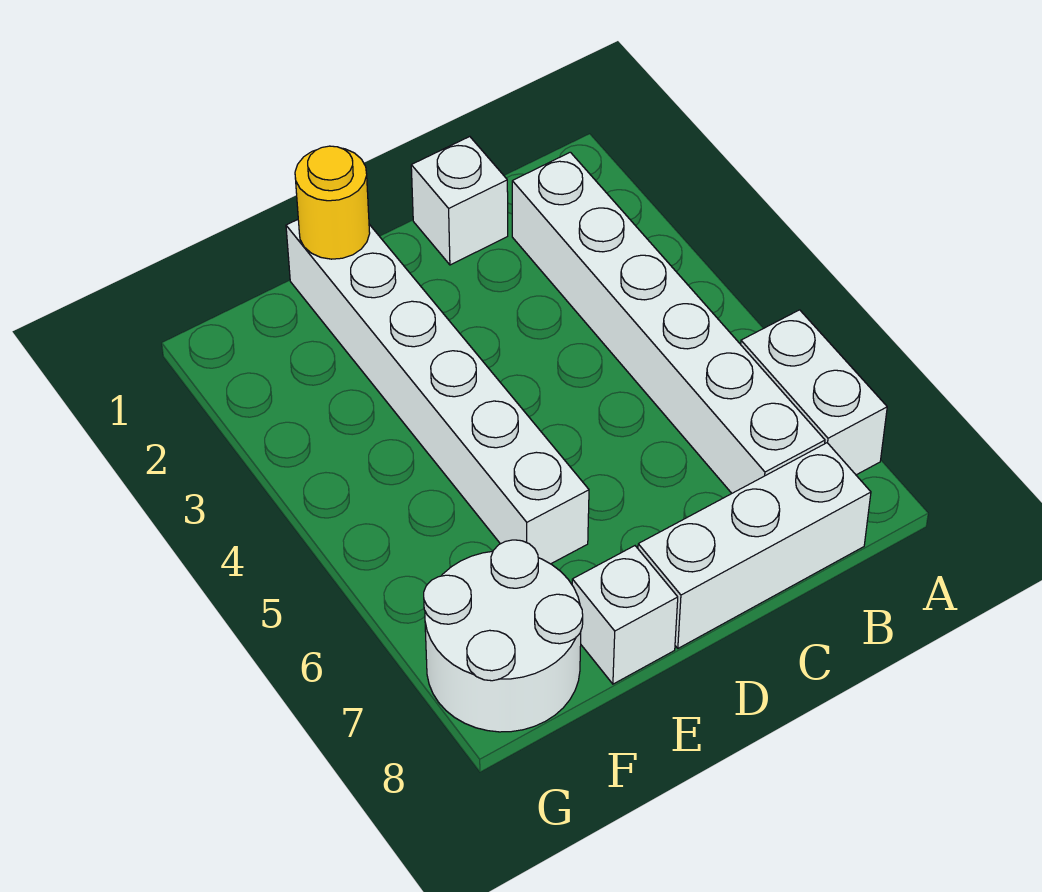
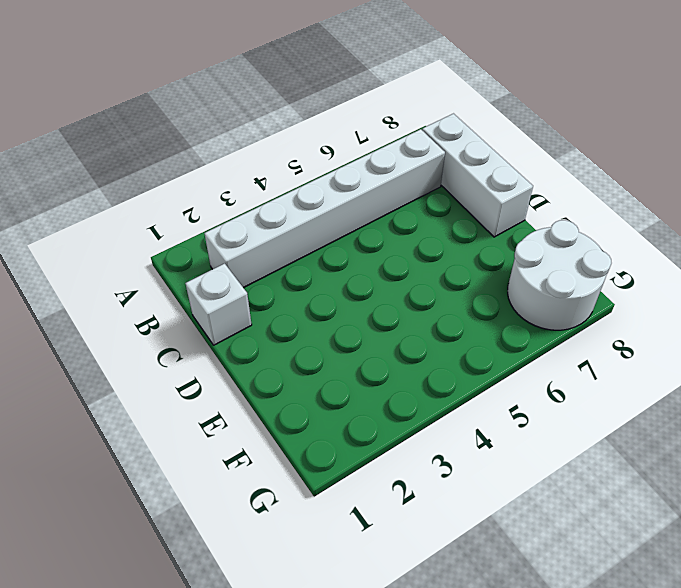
none -> white 1x2 brick [741,310,887,475]
none -> white 1x6 brick [286,220,589,564]

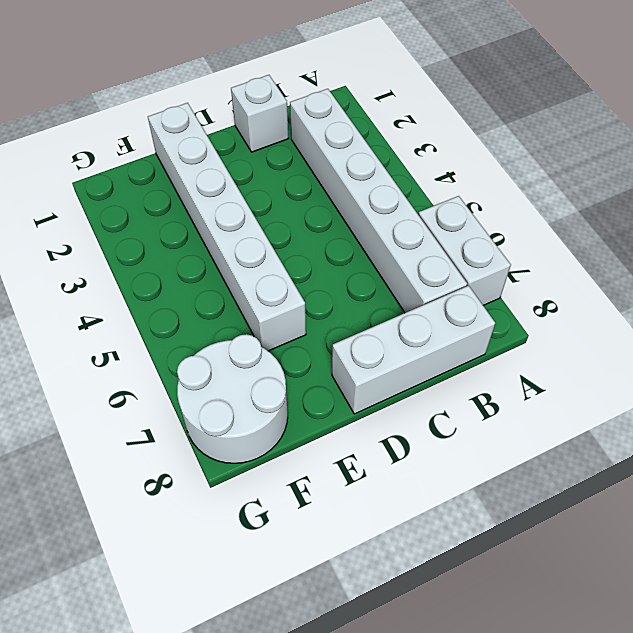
none -> white 1x1 brick [572,546,678,684]
none -> yellow 1x1 round brick [295,146,370,259]

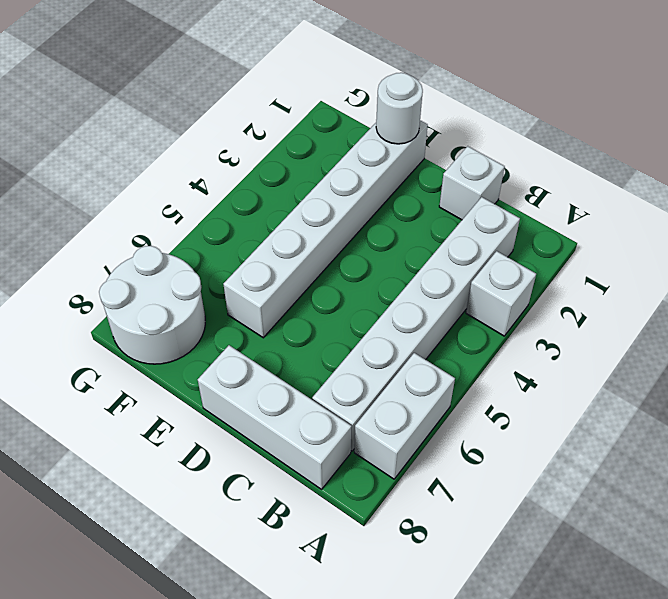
white 1x1 brick [466,251,536,336] -> white 1x1 brick moved to [572,546,678,684]
white 1x1 round brick [376,73,423,144] -> yellow 1x1 round brick [295,146,370,259]

